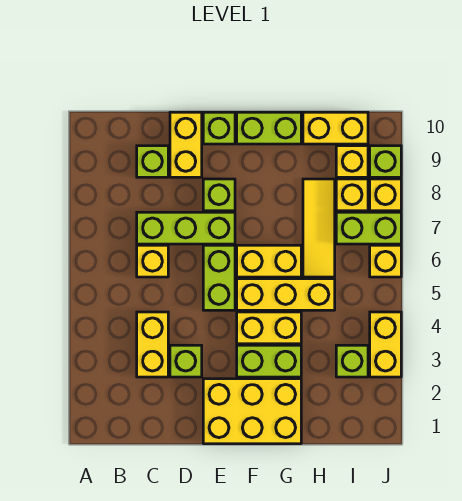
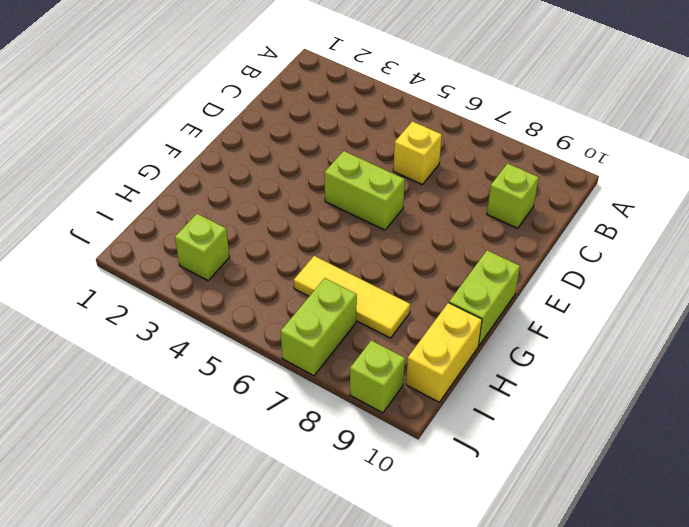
none -> yellow 1x2 brick [137,312,168,377]
none -> lime 1x3 brick [137,212,235,244]
none -> lime 1x1 brick [170,345,202,377]

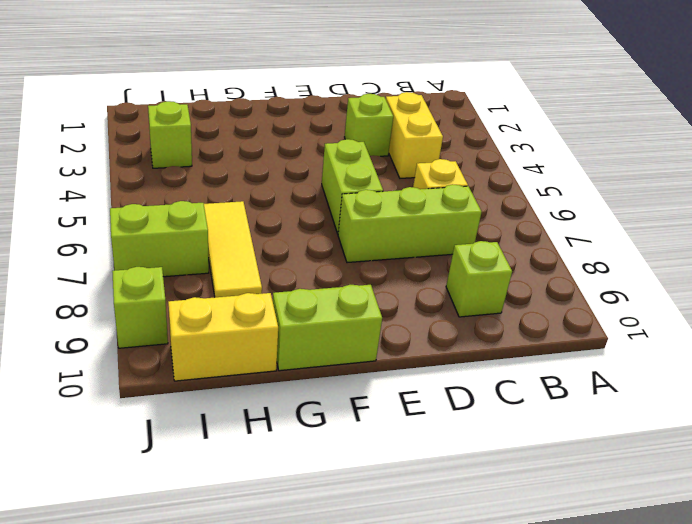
none -> yellow 1x2 brick [170,112,202,177]
none -> yellow 2x3 brick [203,379,301,444]
none -> lime 1x1 brick [203,179,235,211]

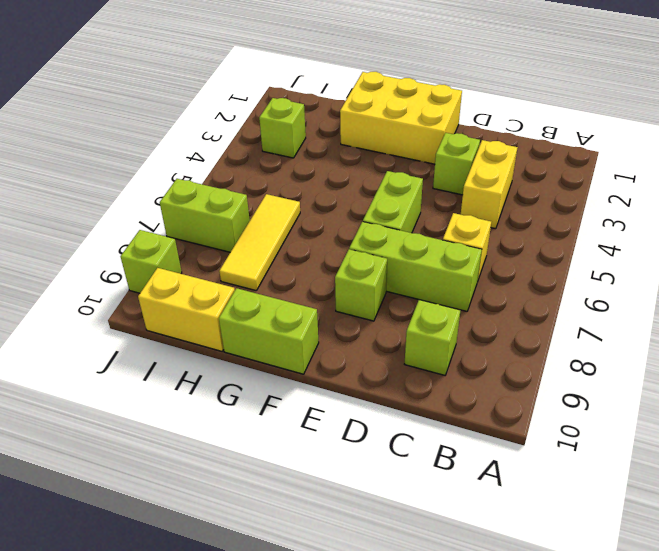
none -> yellow 1x2 brick [170,112,202,177]
none -> lime 1x1 brick [203,112,235,144]
none -> lime 1x2 brick [237,345,301,377]

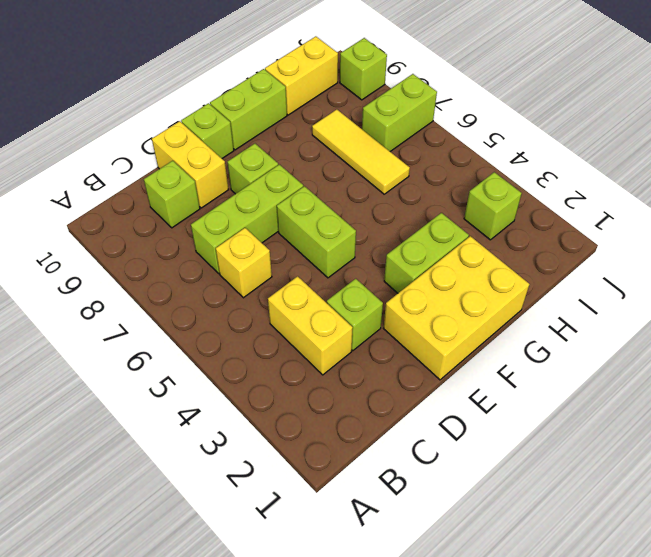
none -> yellow 1x2 brick [237,312,301,344]
none -> yellow 1x3 brick [237,279,335,310]
none -> yellow 1x2 brick [237,245,301,277]

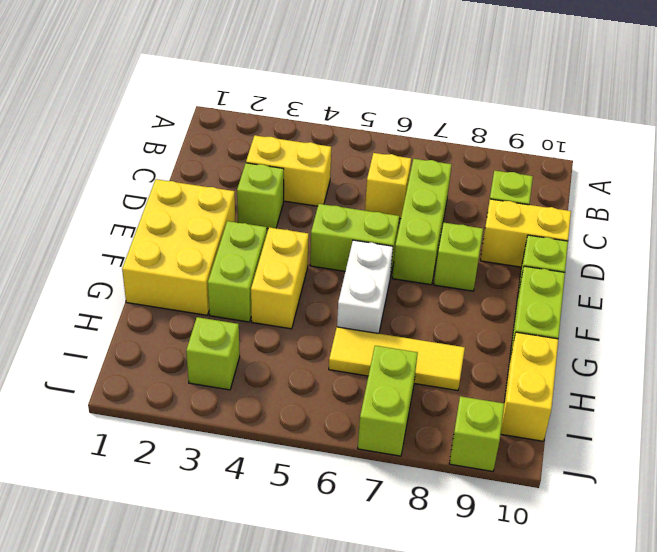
white 1x2 brick [337,240,393,334] -> yellow 1x2 brick [237,245,301,277]
none -> yellow 1x3 brick [237,279,335,310]
none -> yellow 1x1 brick [336,179,368,211]
none -> yellow 1x1 brick [336,146,368,177]

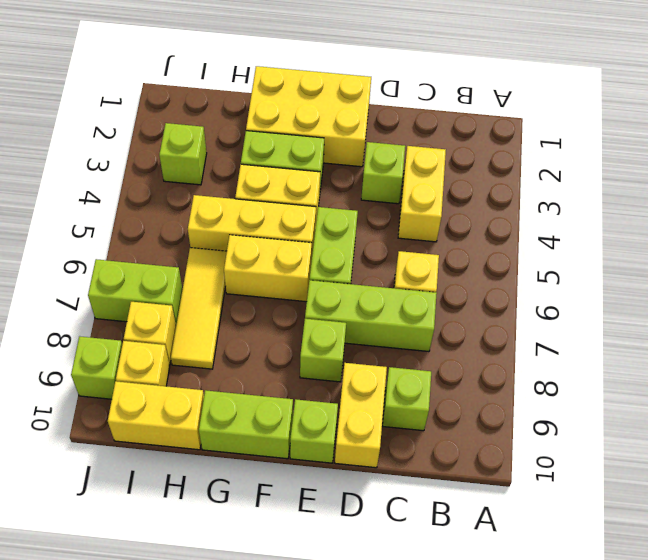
none -> yellow 1x2 brick [370,312,401,377]
none -> yellow 1x1 brick [370,245,401,277]
none -> yellow 1x1 brick [370,179,401,211]

